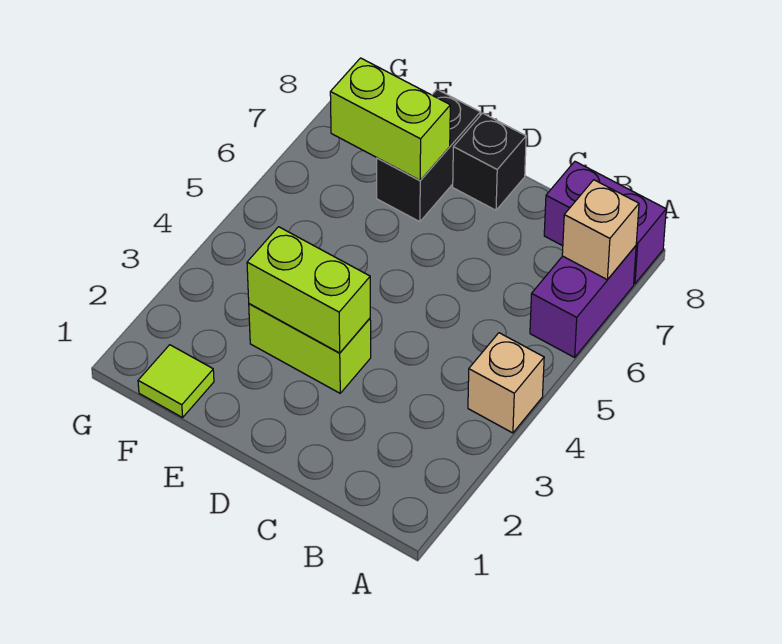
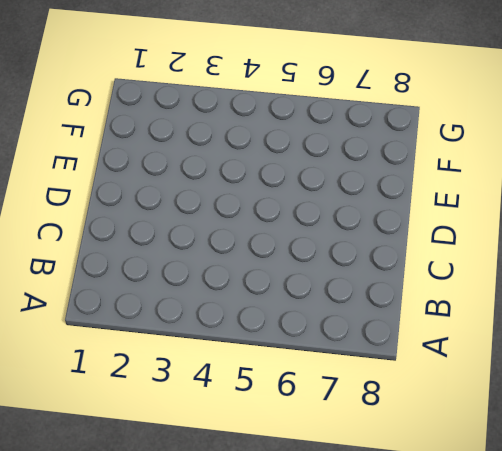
none -> tan 1x1 brick [468,333,544,433]
none -> purple 1x2 brick [530,246,636,357]

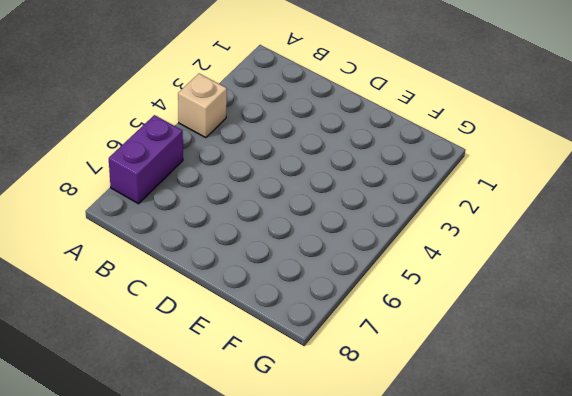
none -> purple 1x2 brick [544,162,666,284]
none -> lime 1x2 brick [249,304,371,393]

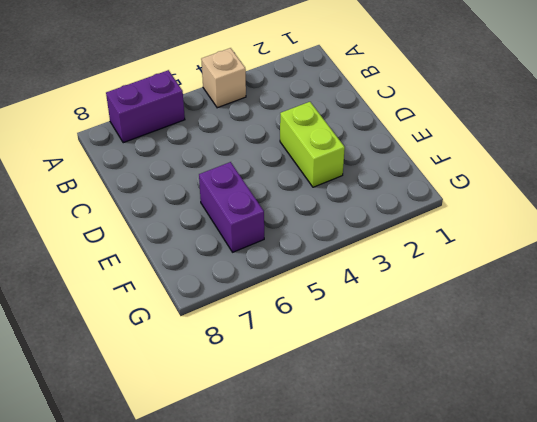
purple 1x2 brick [199,162,264,252] -> purple 1x2 brick moved to [544,162,666,284]
none -> black 1x1 brick [453,113,526,210]
none -> black 1x2 brick [377,90,480,222]

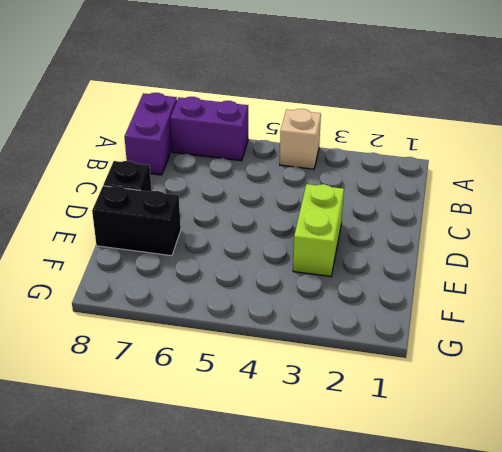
none -> lime 1x1 tile [138,345,214,418]
none -> tan 1x1 brick [562,180,639,280]

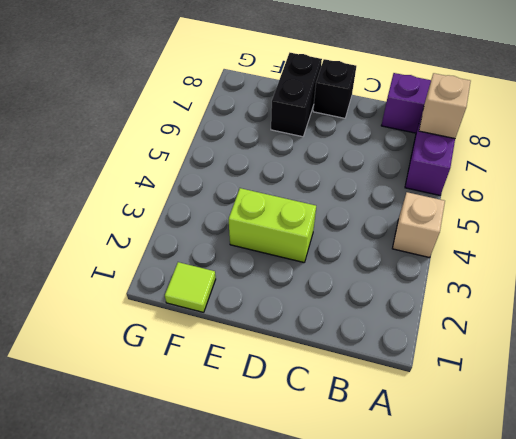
none -> lime 1x2 brick [247,227,370,353]
none -> lime 1x2 brick [330,58,450,180]

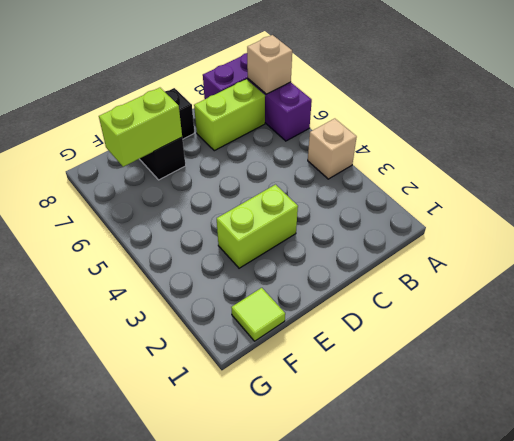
lime 1x2 brick [194,79,265,151] -> lime 1x2 brick moved to [247,227,370,353]

